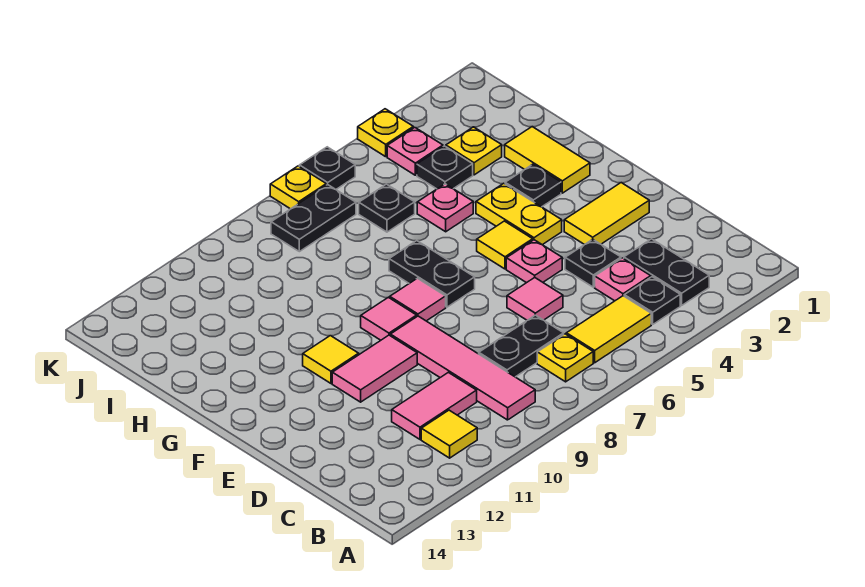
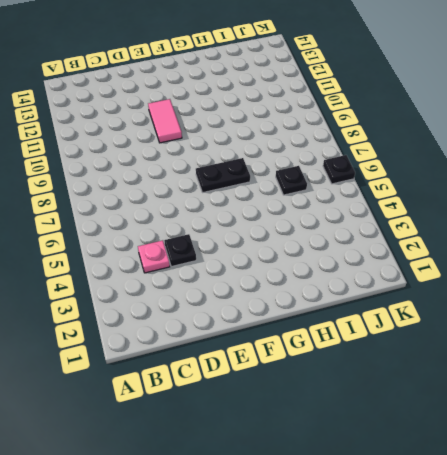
none -> black 1x2 plate [624,239,709,305]
none -> black 1x1 plate [624,277,680,324]
none -> yellow 1x2 tile [566,296,651,363]
none -> yellow 1x1 plate [537,334,593,382]

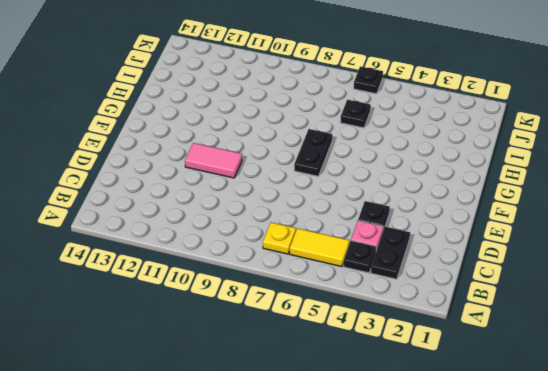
none -> pink 1x4 tile [390,316,535,420]
none -> yellow 1x1 tile [421,410,477,458]
none -> black 1x2 plate [479,315,564,377]
none -> pink 1x2 tile [392,372,477,439]

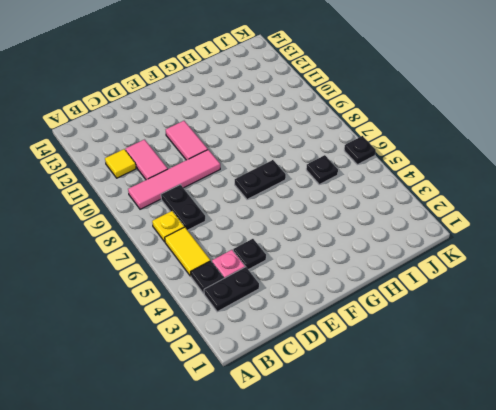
none -> pink 1x1 tile [507,278,563,320]
none -> yellow 1x2 tile [564,183,649,245]
none -> pink 1x1 plate [506,240,562,283]
none -> yellow 1x2 plate [476,183,562,245]

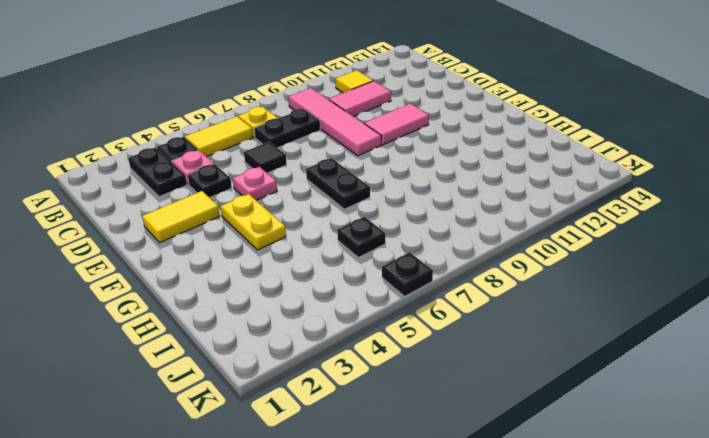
black 1x1 tile [244,142,287,173] -> pink 1x1 tile [507,278,563,320]
none -> yellow 1x1 tile [477,221,533,269]
none -> pink 1x1 tile [390,278,446,321]
none -> pink 1x1 tile [361,297,417,340]
none -> yellow 1x1 tile [303,336,359,383]

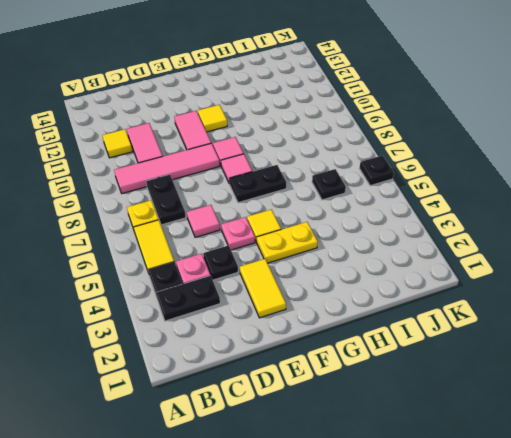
none -> yellow 1x2 tile [505,127,590,193]
none -> black 1x1 plate [505,164,561,207]
none -> pink 1x1 plate [417,184,473,232]
none -> yellow 1x1 plate [446,127,502,175]

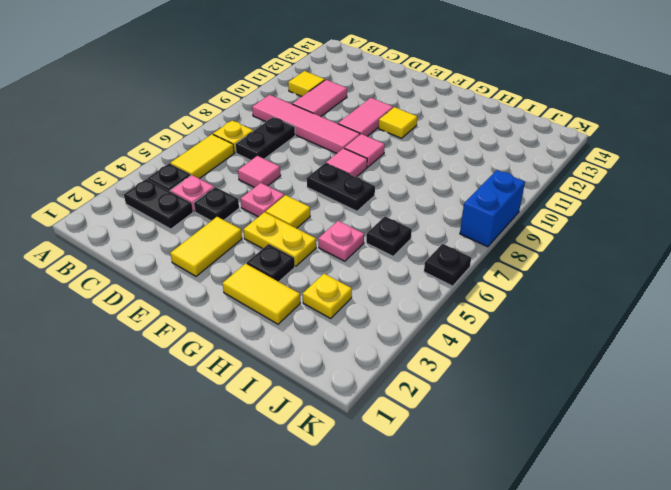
blue 1x2 brick [460,170,525,247] -> none
none -> black 1x1 plate [417,146,473,189]
none -> pink 1x1 plate [387,127,443,175]
none -> black 1x2 plate [271,185,356,252]
none -> yellow 1x1 plate [358,109,413,157]

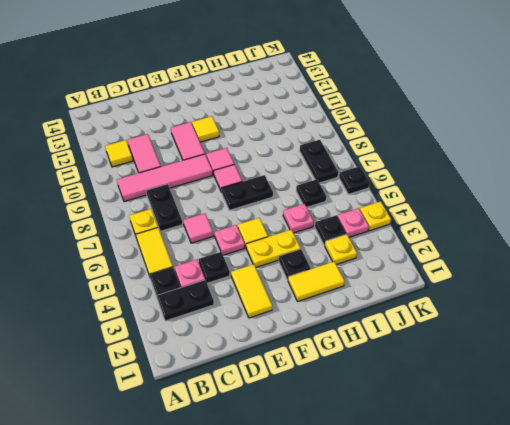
none -> yellow 1x1 plate [270,166,326,209]

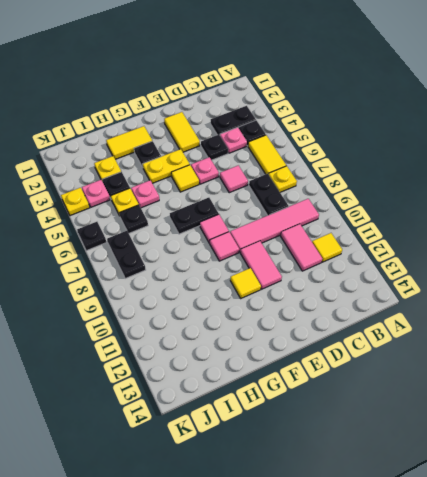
yellow 1x1 plate [111,188,139,216] -> yellow 1x1 plate moved to [270,166,326,209]

